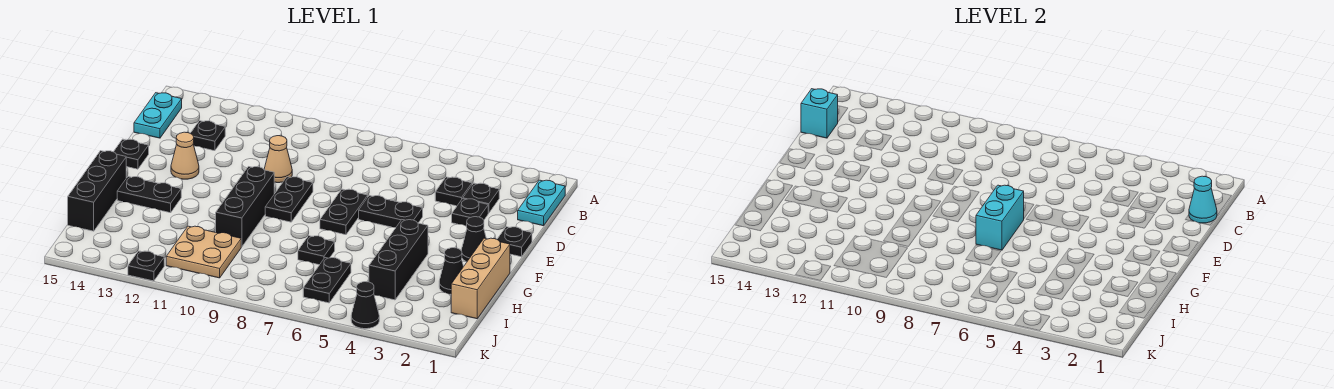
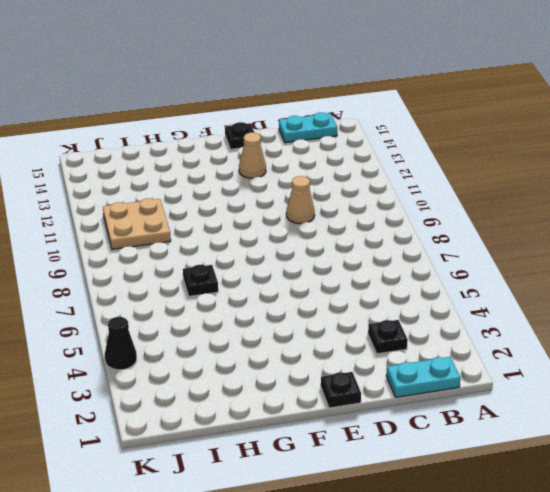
none -> black 1x1 plate [435,177,472,206]
none -> black 1x1 plate [190,121,225,151]
none -> black 1x1 plate [452,199,488,226]

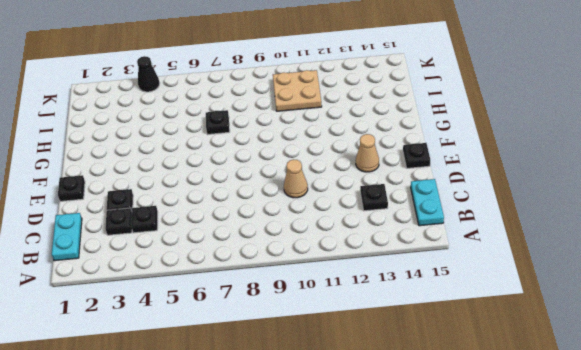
none -> black 1x2 plate [359,196,423,227]
none -> black 1x2 plate [320,189,368,235]
none -> black 1x2 plate [265,177,313,222]

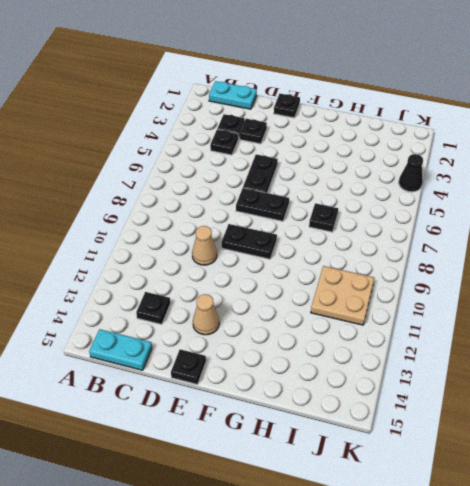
none -> black 1x1 cone [461,217,486,262]
none -> black 1x3 brick [216,167,274,247]
none -> tan 1x3 brick [451,238,510,319]

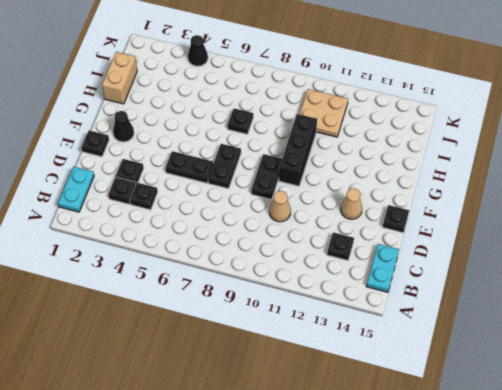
tan 1x2 brick [102,52,137,104] -> tan 1x3 brick [451,238,510,319]
none -> black 1x3 brick [369,220,428,300]
none -> black 1x2 plate [117,177,181,213]
none -> black 1x3 brick [68,151,126,231]

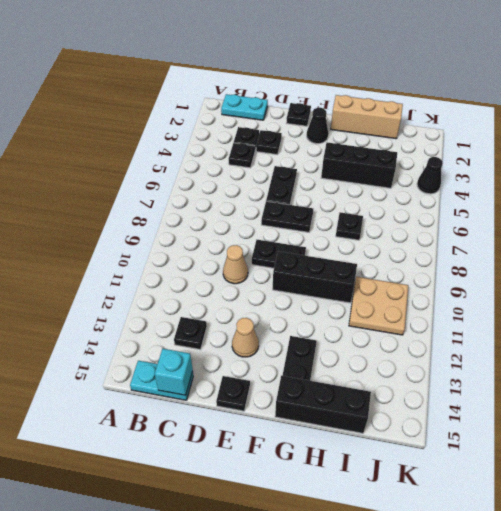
none -> black 1x1 cone [439,248,464,294]
none -> black 1x2 plate [303,258,351,303]
none -> black 1x1 plate [128,251,164,281]

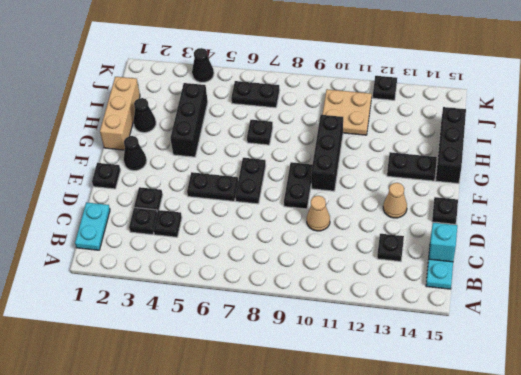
black 1x2 plate [231,81,280,108] -> black 1x2 plate turned to [303,258,351,303]
none -> cyan 1x1 cone [1189,176,1217,223]
none -> cyan 1x2 brick [976,185,1024,250]

